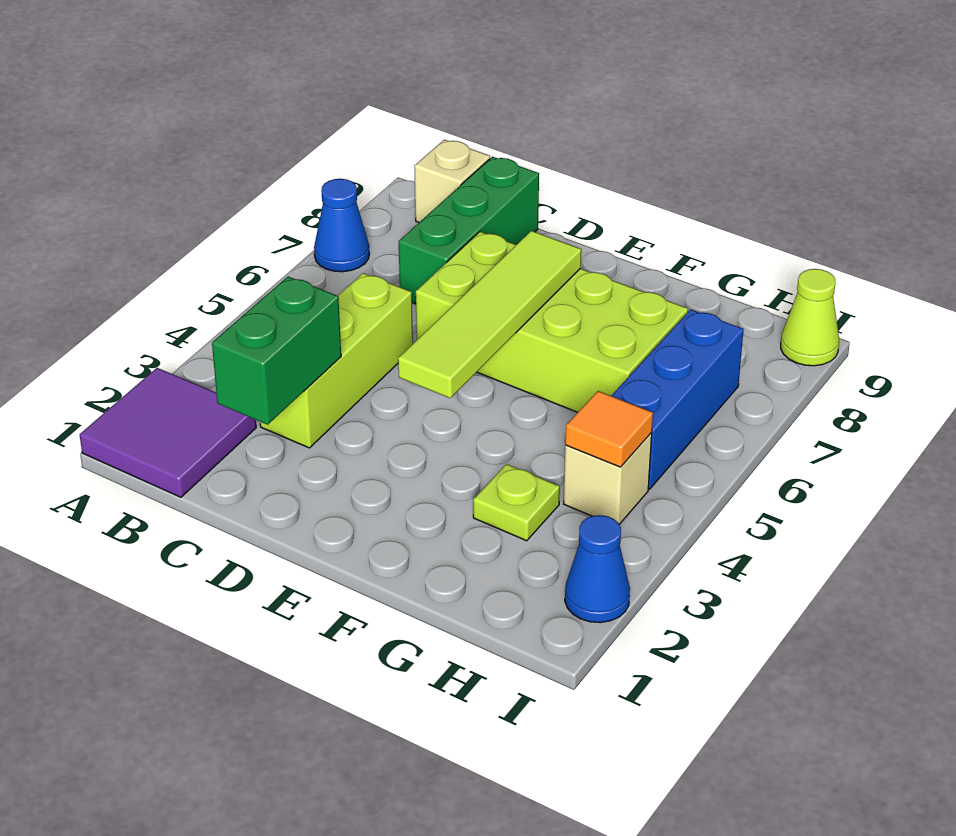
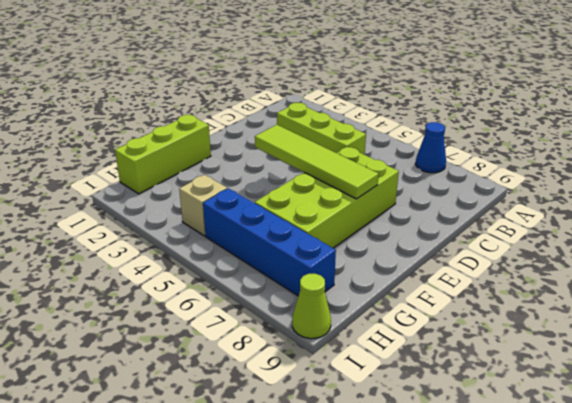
lime 1x3 brick [115,115,211,194] -> none
blue 1x4 brick [203,188,336,296] -> blue 1x3 brick [611,310,744,489]
none -> purple 2x2 tile [80,368,256,497]
none -> tan 1x1 brick [414,140,490,222]
none -> green 1x3 brick [399,157,539,304]

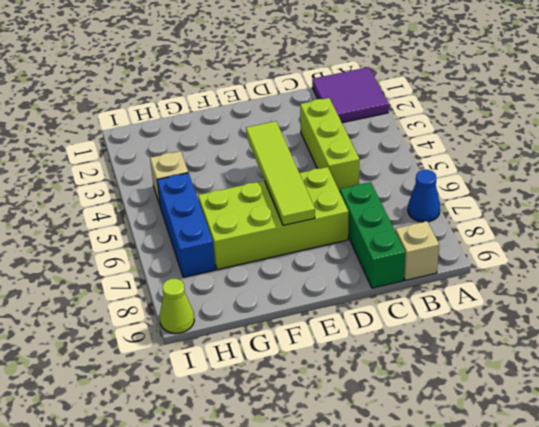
none -> lime 1x1 plate [473,464,560,541]
none -> blue 1x1 cone [565,515,630,623]
none -> green 1x2 brick [212,277,341,425]

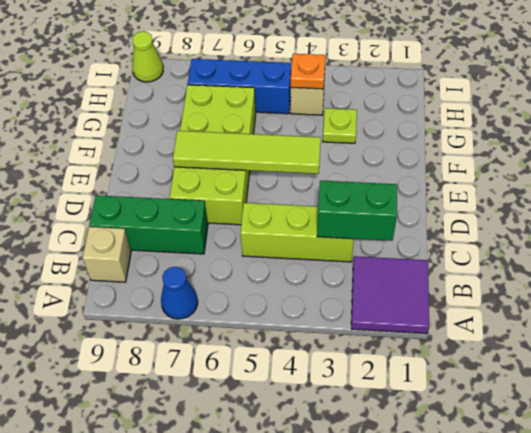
orange 1x1 plate [291,54,325,89] -> orange 1x1 tile [565,391,653,467]
none -> blue 1x1 cone [565,515,630,623]

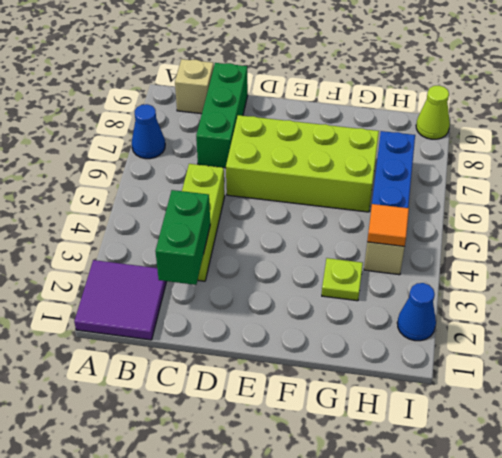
none -> lime 1x4 tile [398,231,581,398]

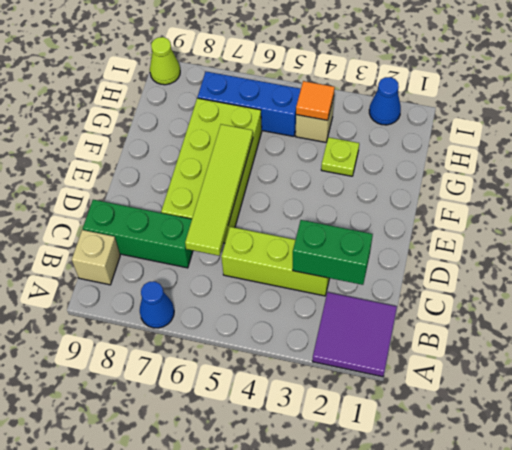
lime 1x4 tile [185,124,253,256] -> lime 1x4 tile turned to [398,231,581,398]

